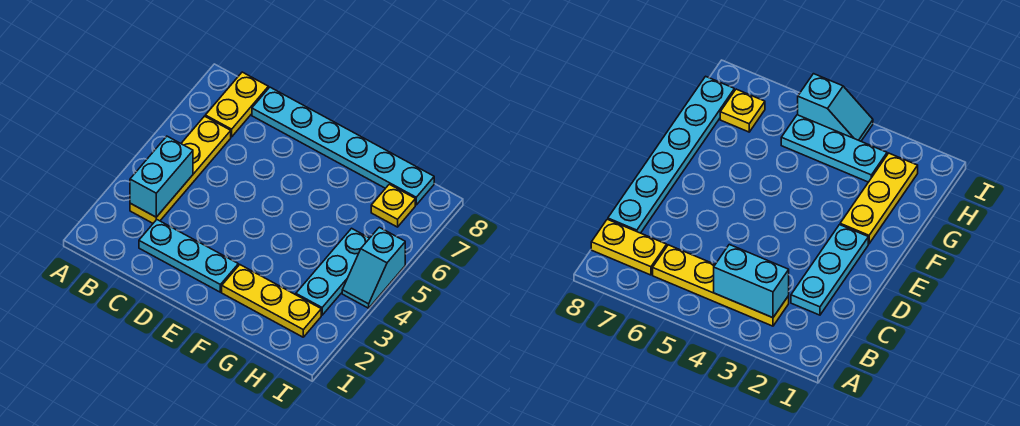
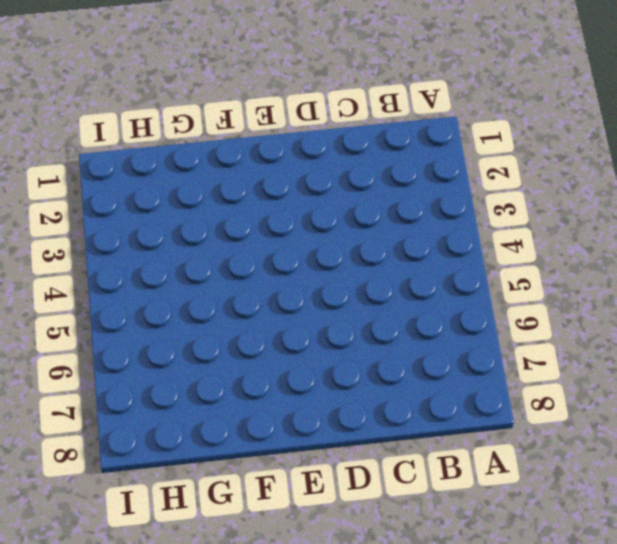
none -> yellow 1x4 plate [130,116,231,223]
none -> yellow 1x2 plate [205,72,268,137]

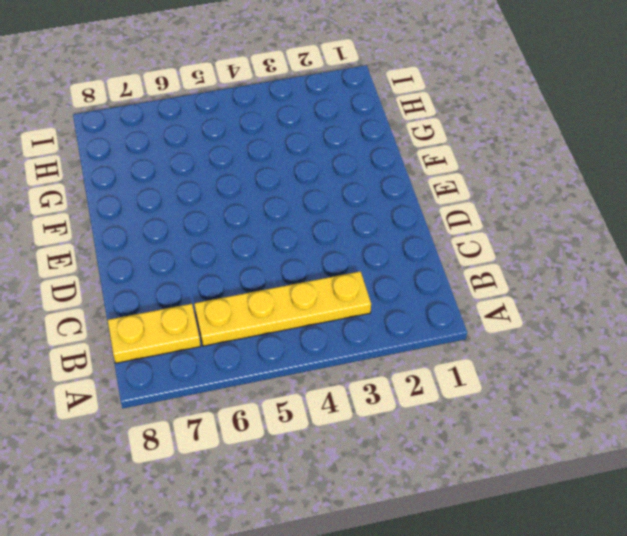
none -> cyan 1x3 plate [139,220,238,292]
none -> cyan 1x6 plate [252,87,434,205]

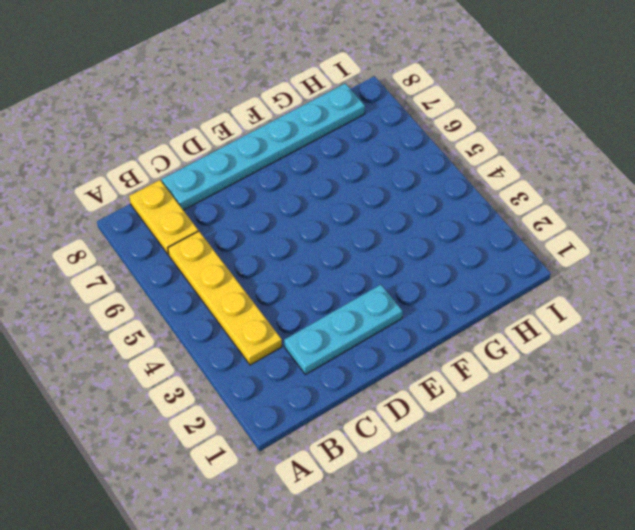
none -> yellow 1x3 plate [222,265,321,337]
none -> cyan 1x3 plate [296,228,369,315]

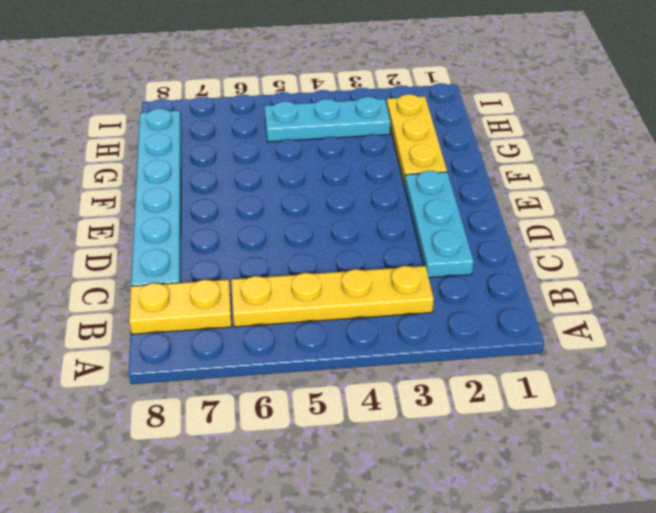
none -> yellow 1x1 plate [371,184,415,227]
none -> cyan 1x2 slope [342,227,405,308]

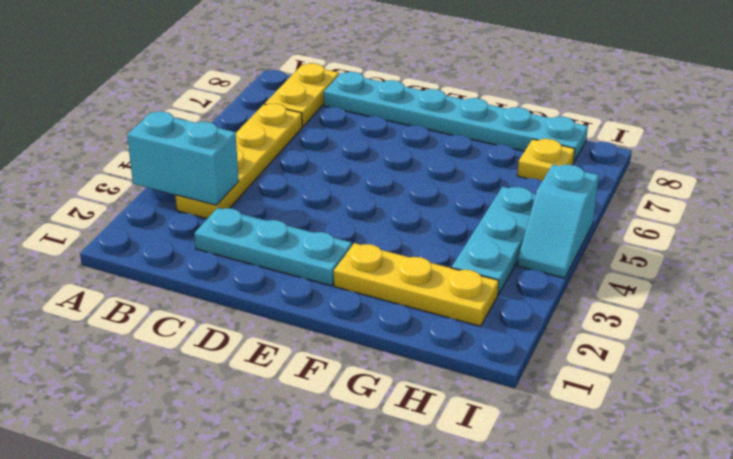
cyan 1x2 brick [127,112,239,205] -> cyan 1x2 brick turned to [130,136,193,217]

